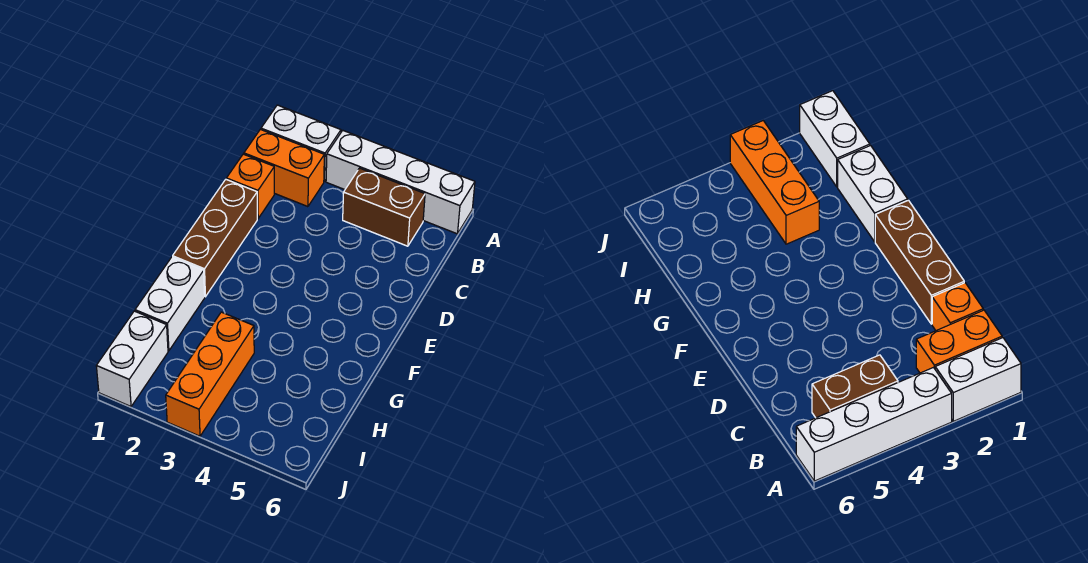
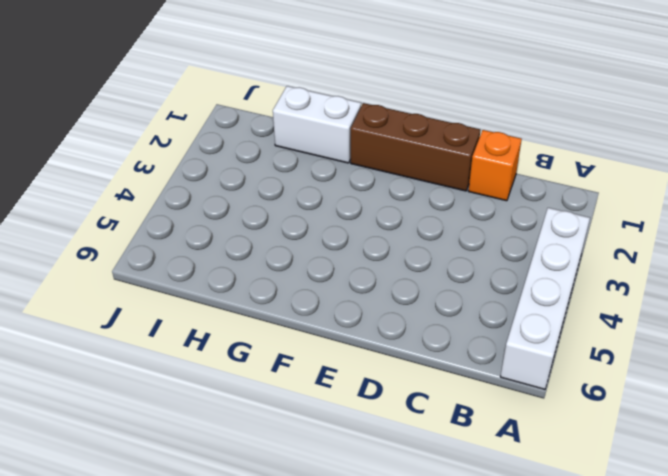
none -> white 1x2 brick [261,105,341,182]
none -> orange 1x2 brick [244,129,324,207]

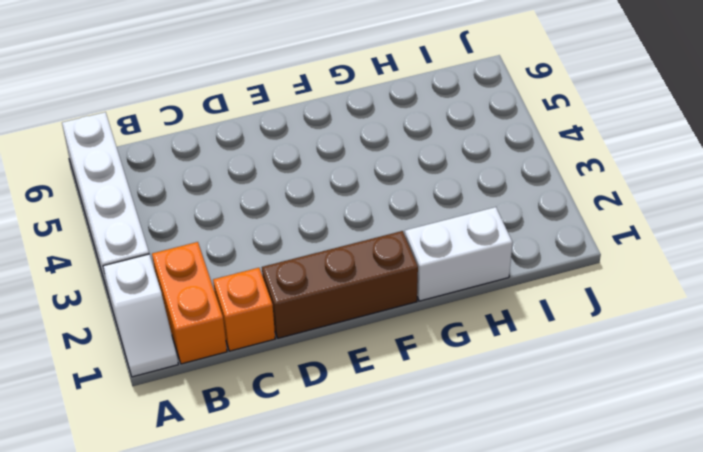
white 1x2 slope [103,254,178,377] -> white 1x2 brick [261,105,341,182]
none -> brown 1x2 brick [343,168,425,246]
none -> orange 1x3 brick [166,312,254,436]

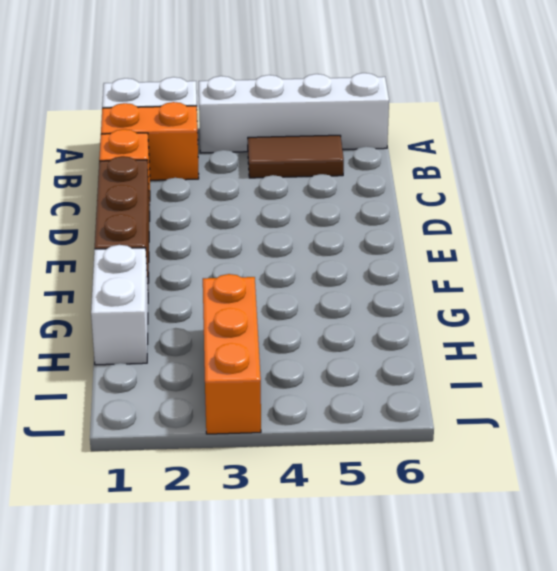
brown 1x2 tile [248,135,344,178] -> brown 1x2 brick [343,168,425,246]
none -> white 1x2 brick [96,311,168,406]

